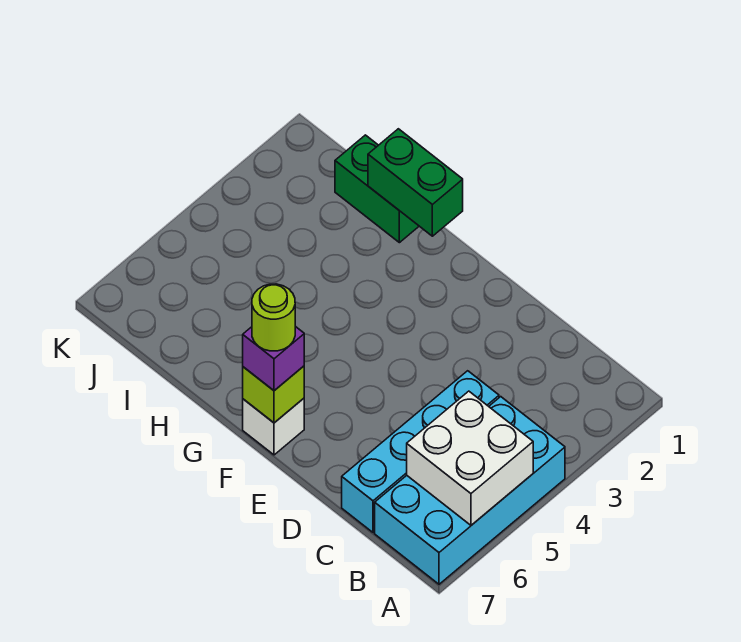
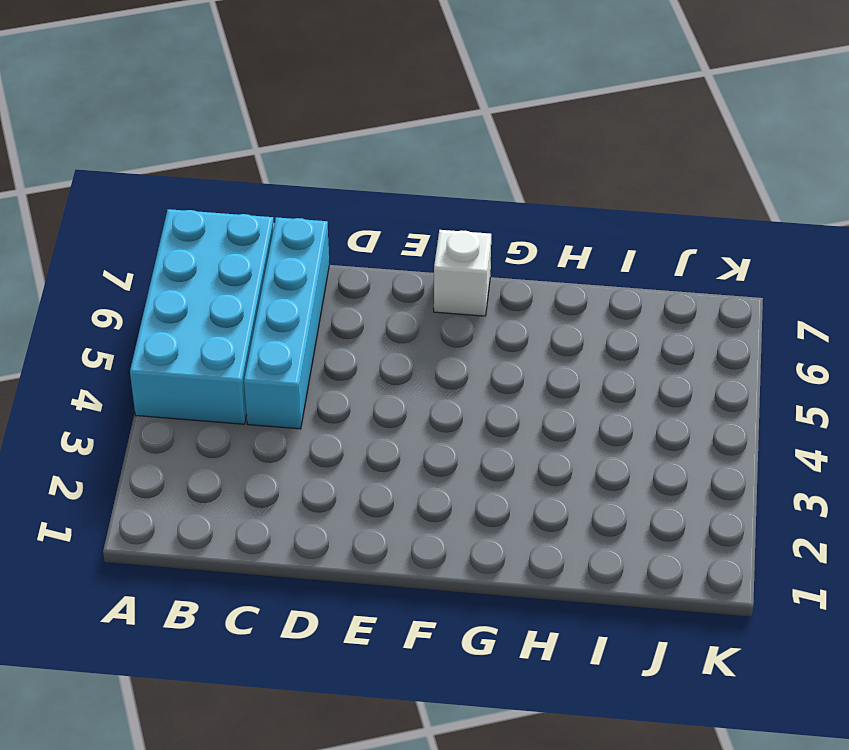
none -> green 1x2 brick [335,135,419,243]
none -> white 2x2 brick [407,391,533,525]

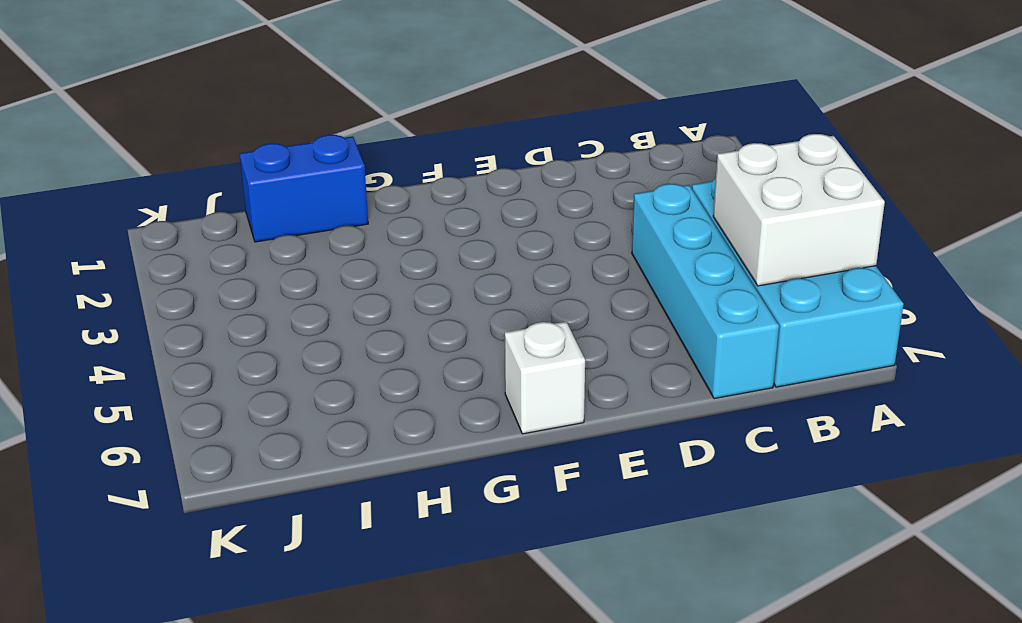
blue 1x2 brick [240,135,368,242] -> green 1x2 brick [335,135,419,243]
none -> lime 1x1 brick [243,366,304,423]
none -> green 1x2 brick [368,129,463,236]

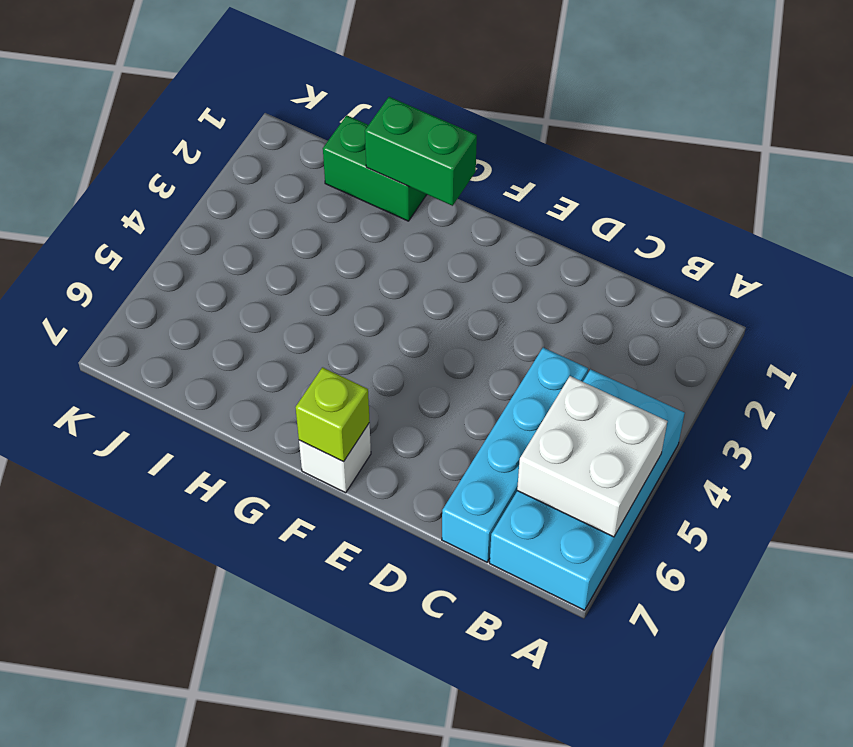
none -> purple 1x1 brick [243,326,304,391]
none -> lime 1x1 round brick [252,284,295,351]

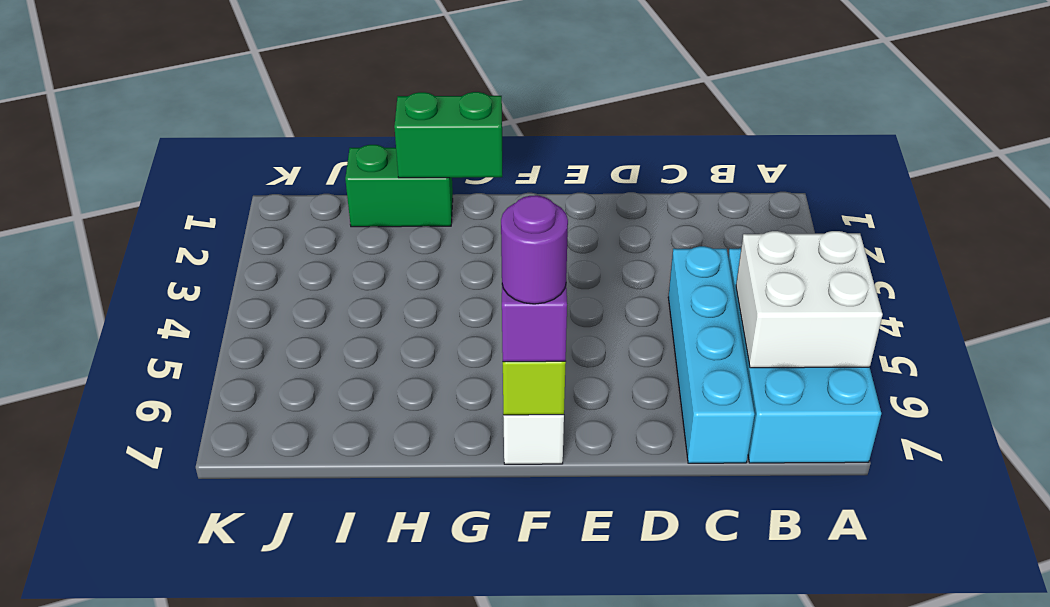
purple 1x1 round brick [501,195,568,304] -> lime 1x1 round brick [252,284,295,351]

